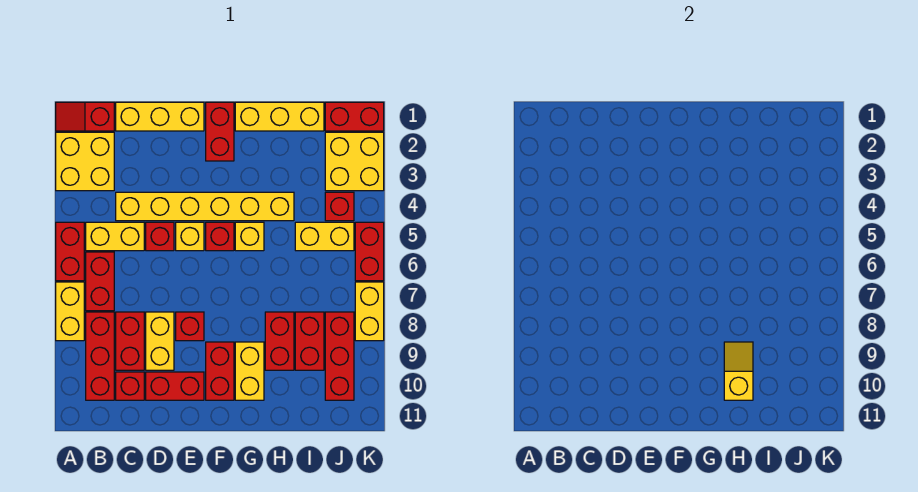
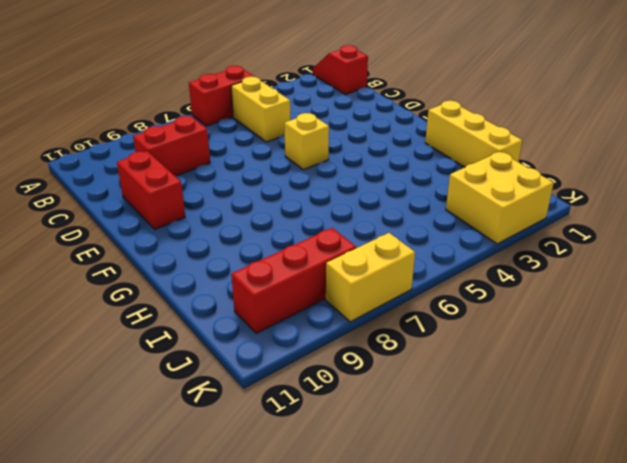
none -> yellow 2x2 brick [56,132,114,191]
none -> yellow 1x2 brick [56,282,84,341]
none -> red 1x2 brick [86,252,114,311]
none -> red 1x3 brick [86,312,114,400]

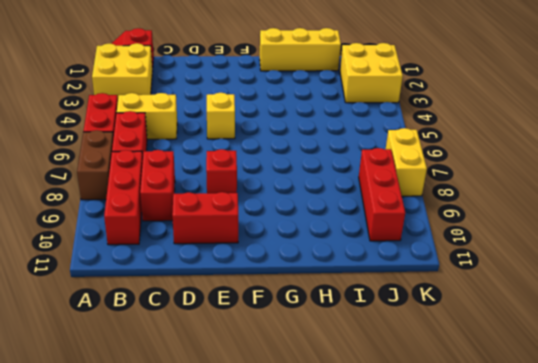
brown 1x2 brick [77,130,113,200] -> yellow 1x2 brick [56,282,84,341]
none -> yellow 1x3 brick [116,102,204,131]
none -> yellow 1x6 brick [116,192,294,221]
none -> red 1x1 brick [116,372,144,400]
none -> red 1x1 brick [146,222,174,251]

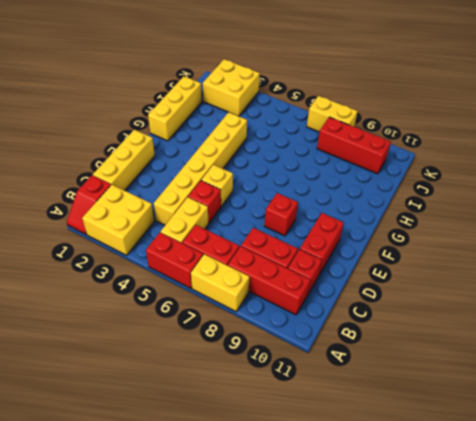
none -> yellow 1x2 brick [146,312,174,370]
none -> red 1x2 brick [206,102,234,161]
none -> red 1x1 brick [206,222,234,251]
none -> red 1x2 brick [206,342,234,400]

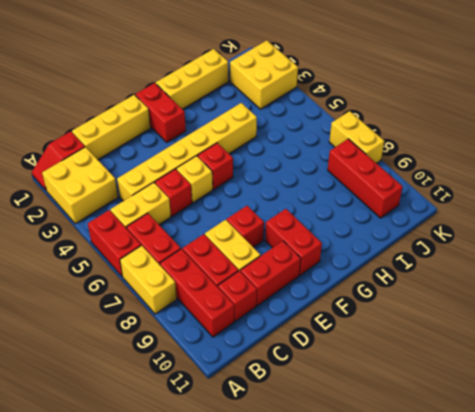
none -> yellow 1x1 brick [235,222,264,251]
none -> yellow 1x2 brick [235,342,264,400]
none -> red 1x2 brick [265,312,294,370]
none -> yellow 1x2 brick [295,222,354,251]

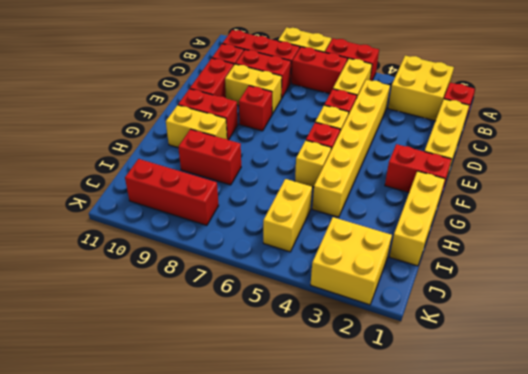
none -> red 1x2 brick [295,312,324,370]
none -> red 1x2 brick [325,102,384,131]
none -> red 1x1 brick [325,192,354,221]
none -> red 1x2 brick [355,222,384,281]

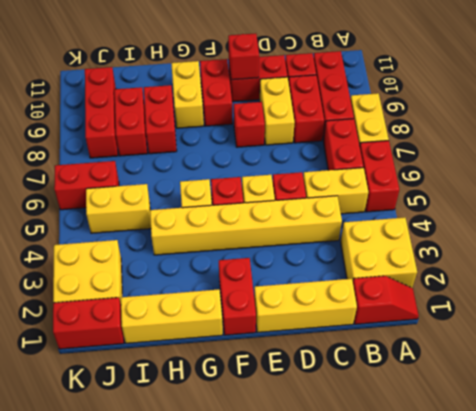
red 1x1 brick [228,33,259,80] -> red 1x1 brick moved to [325,192,354,221]
red 1x2 brick [54,161,119,210] -> red 1x2 brick turned to [355,222,384,281]
none -> yellow 1x2 brick [355,282,384,341]
none -> yellow 1x2 slope [724,342,753,400]

